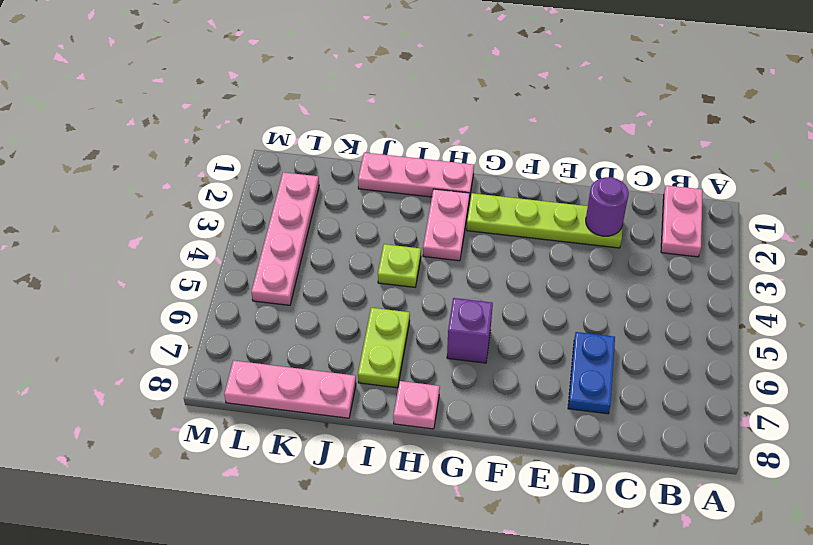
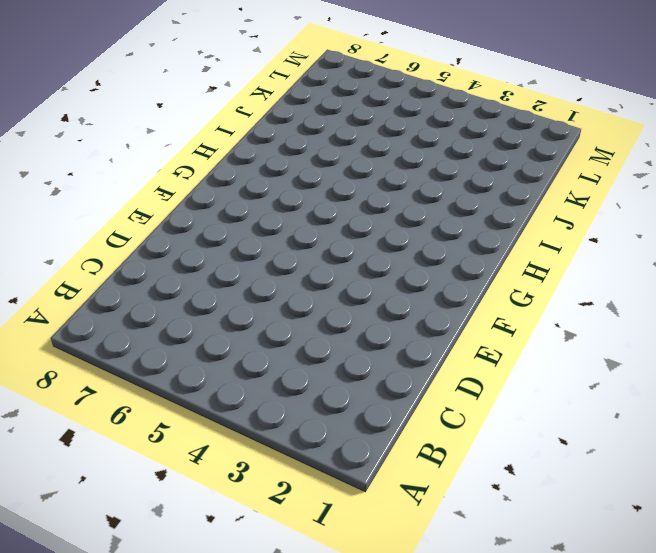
none -> pink 1x2 plate [661,185,703,257]
none -> lime 1x4 plate [467,193,623,248]
none -> blue 1x2 plate [568,332,615,414]

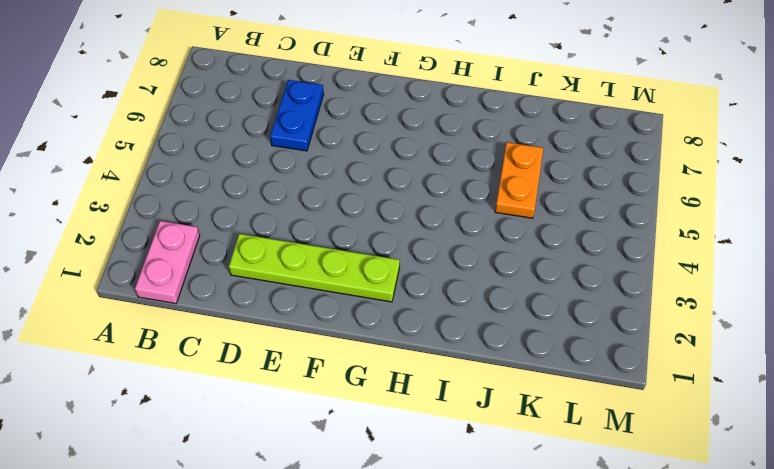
orange 1x2 plate [495,142,543,218] -> none
none -> purple 1x1 brick [447,298,493,363]
none -> pink 1x3 plate [358,153,474,200]
none -> pink 1x2 plate [423,189,470,261]

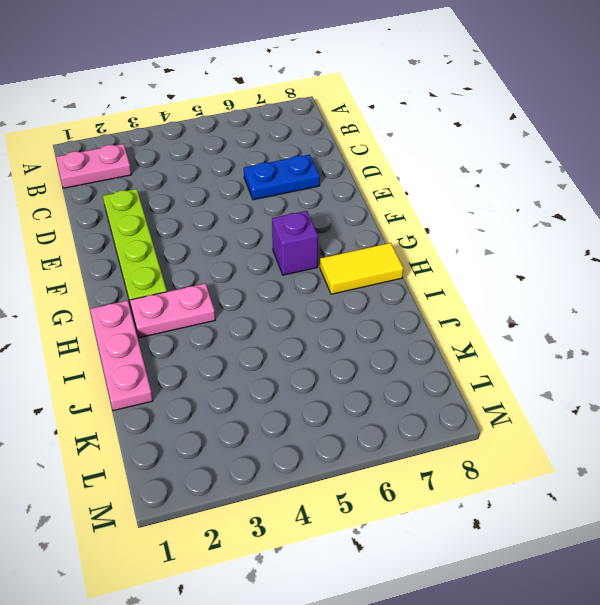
yellow 1x2 tile [320,243,404,294] -> pink 1x1 plate [393,381,440,429]
none -> lime 1x1 plate [378,244,421,287]
none -> lime 1x2 plate [358,308,410,388]
none -> pink 1x3 plate [224,360,356,418]

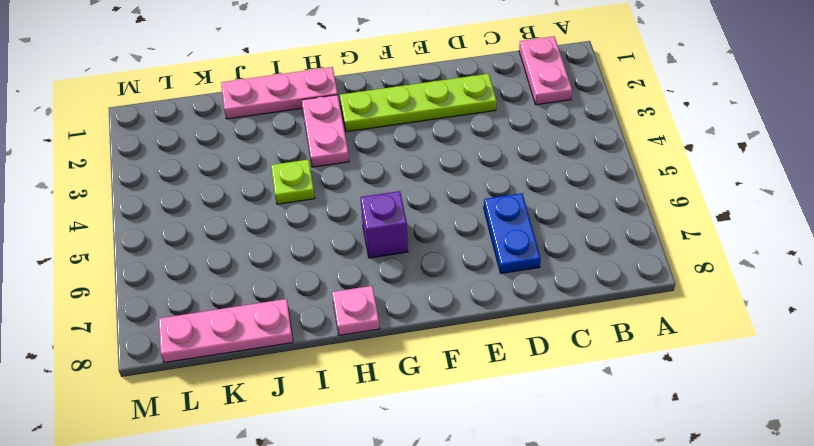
none -> lime 1x2 plate [358,308,410,388]
none -> pink 1x4 plate [251,172,319,305]
none -> purple 1x1 round brick [586,177,629,236]

